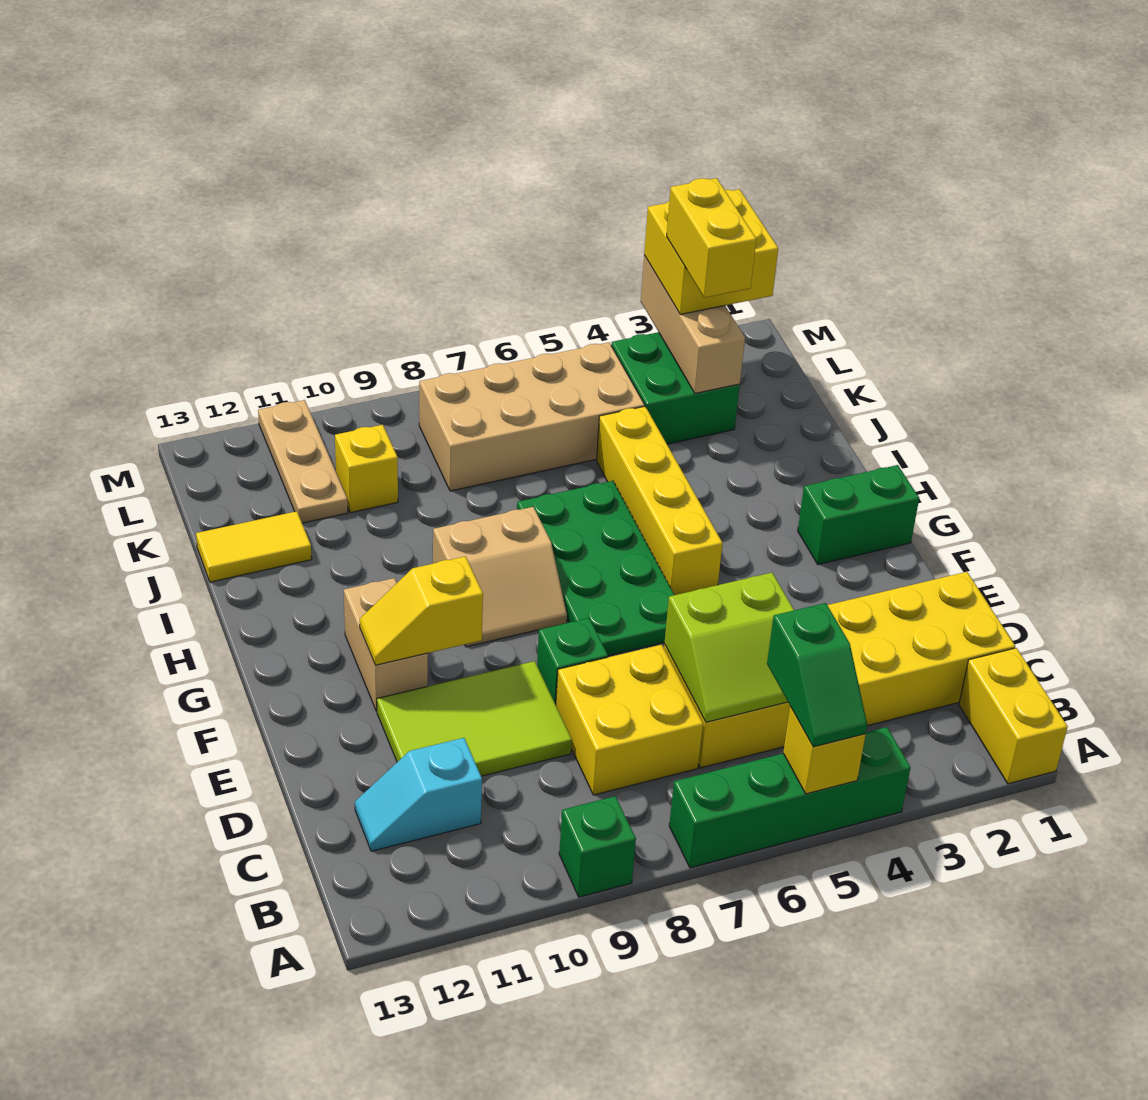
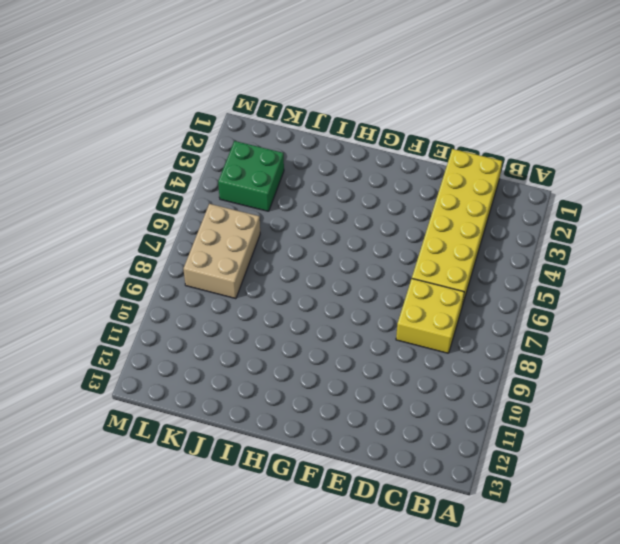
tan 2x3 brick [184,204,260,299] -> tan 2x4 brick [419,342,645,491]
none -> yellow 1x2 brick [959,648,1068,784]
none -> green 1x4 brick [669,727,911,868]
none -> green 1x1 brick [559,796,636,897]

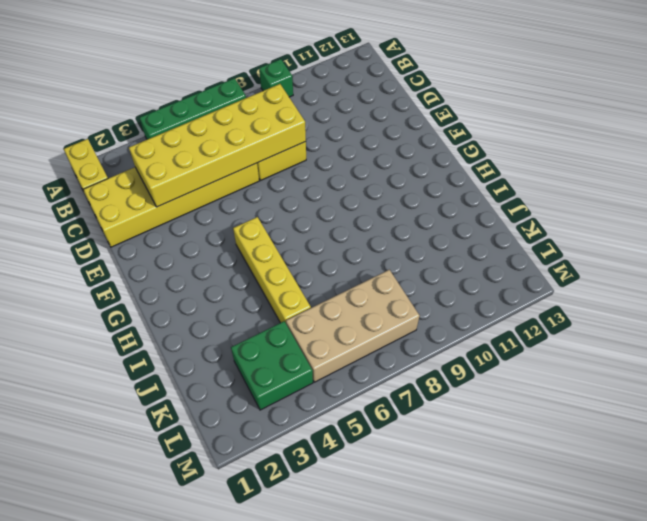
yellow 2x6 brick [129,84,306,207] -> lime 2x2 slope [664,573,794,722]
none -> cyan 1x2 slope [355,738,482,851]
none -> lime 2x3 tile [377,661,572,776]
none -> green 1x1 brick [537,618,608,705]

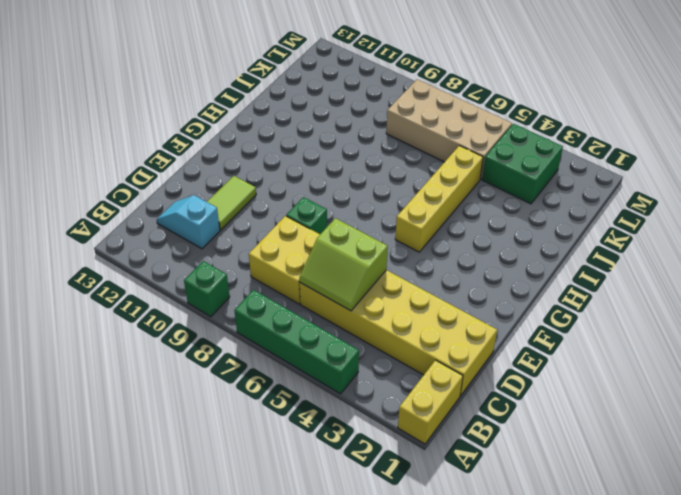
lime 1x2 tile [207,176,256,230] -> lime 2x3 tile [377,661,572,776]
none -> green 2x4 plate [517,481,674,656]
none -> tan 1x2 brick [344,578,428,711]
none -> green 1x2 brick [798,465,919,564]

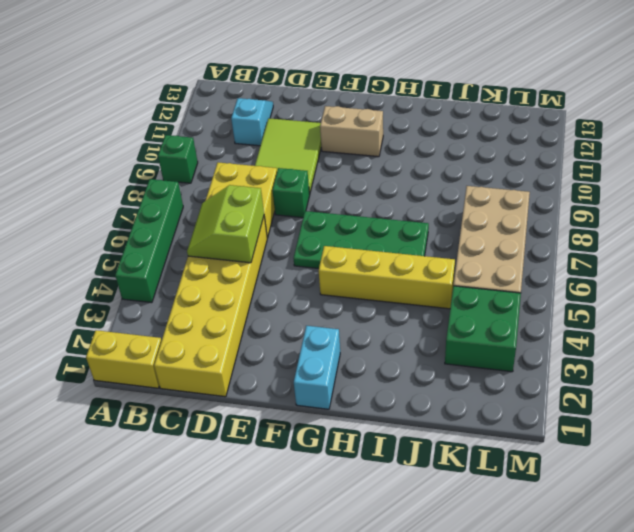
cyan 1x2 brick [294,326,340,409] -> green 1x2 brick [798,465,919,564]
none -> tan 2x2 slope [433,507,567,647]
none -> yellow 1x2 tile [196,511,312,582]
none -> yellow 1x1 brick [335,425,398,513]

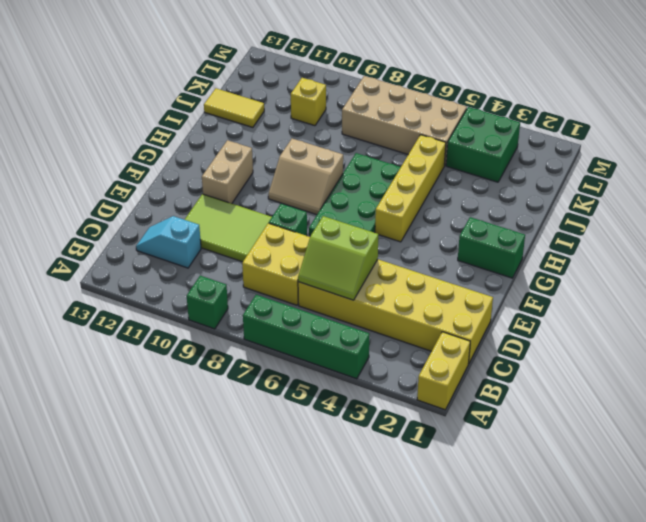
none -> tan 1x3 plate [258,400,348,523]
none -> yellow 1x1 brick [783,707,866,794]
none -> yellow 1x2 slope [360,556,483,665]

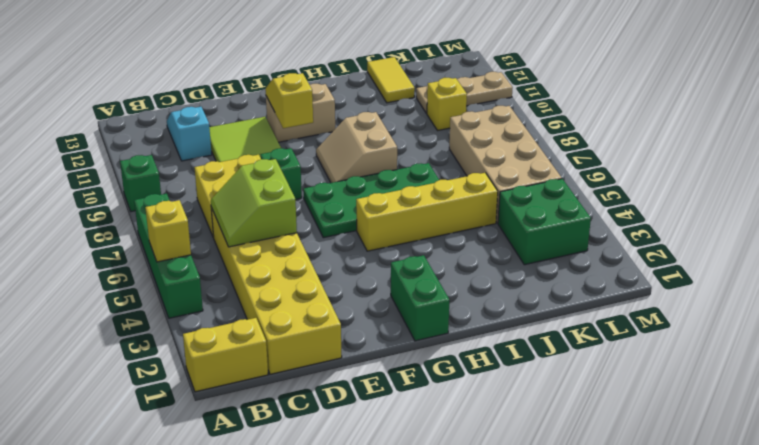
none -> tan 1x3 brick [641,255,745,393]
none -> green 1x2 slope [767,603,867,747]
none -> yellow 2x2 brick [644,189,778,314]

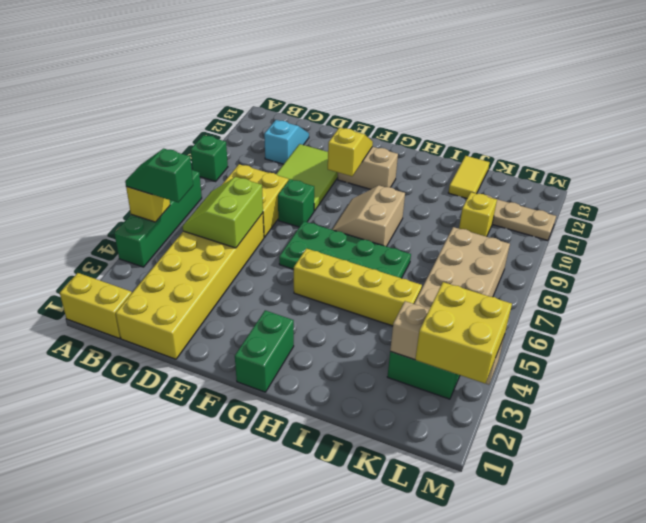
none -> yellow 1x2 brick [667,178,756,298]

